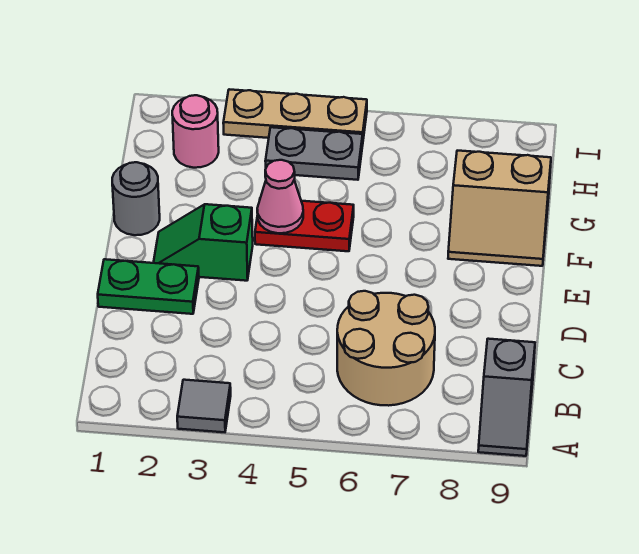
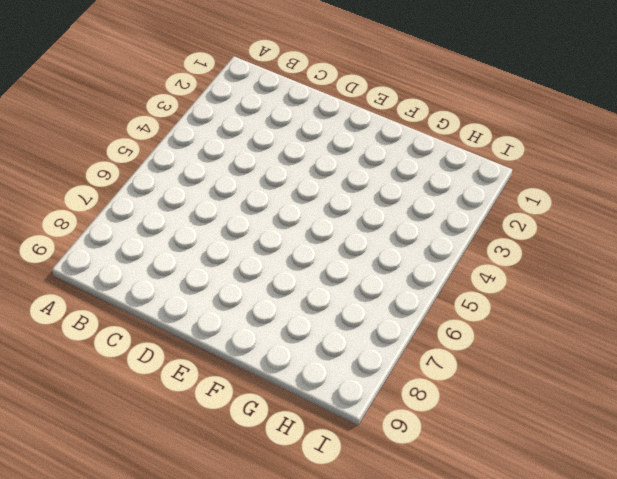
none -> grey 1x1 tile [177,380,231,432]
none -> grey 1x2 slope [478,339,535,456]
none -> tan 2x2 round brick [337,291,435,406]

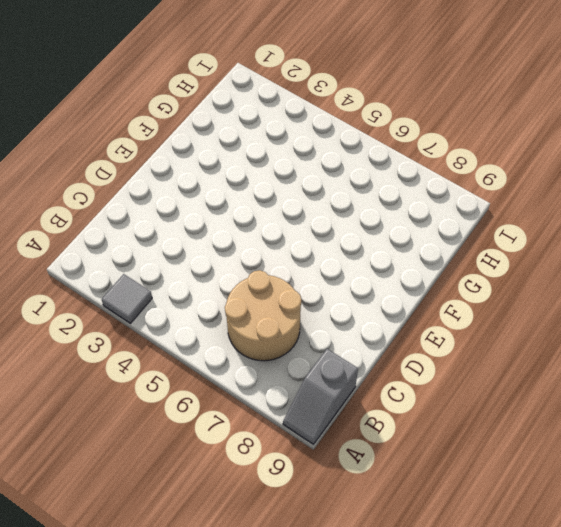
none -> green 1x2 plate [98,259,199,314]
none -> green 1x2 slope [153,204,253,281]
none -> grey 1x1 round brick [112,162,160,235]

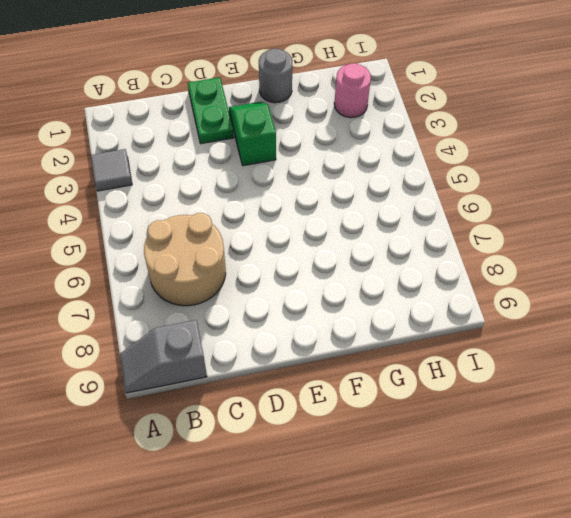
none -> red 1x2 plate [255,201,354,251]
none -> tan 2x2 slope [448,151,551,266]
none -> grey 1x2 plate [265,127,363,180]

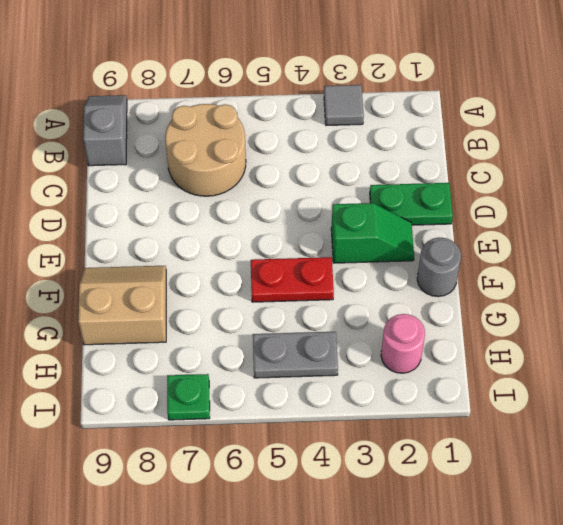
green 1x1 plate [167,374,210,420] -> none
none -> tan 1x3 plate [223,89,367,139]
none -> pink 1x1 cone [257,160,303,233]

